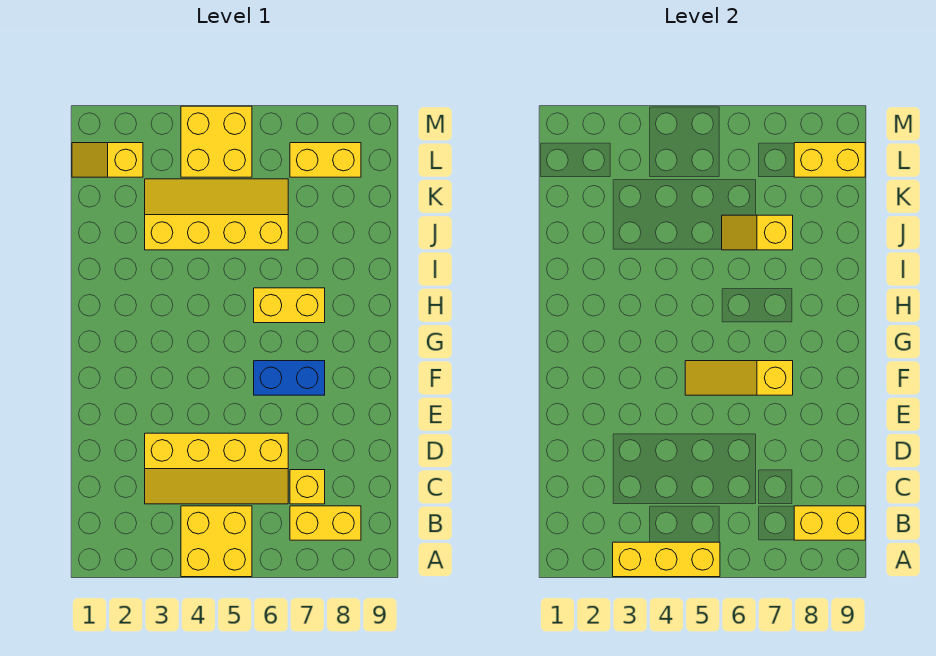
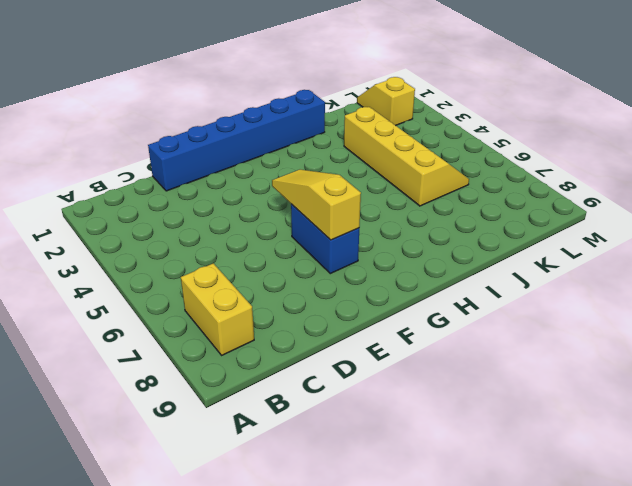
blue 1x6 brick [148,90,325,191] -> none
none -> yellow 2x2 brick [181,506,252,577]
none -> yellow 2x4 slope [145,433,288,504]
none -> yellow 1x1 brick [290,470,325,504]

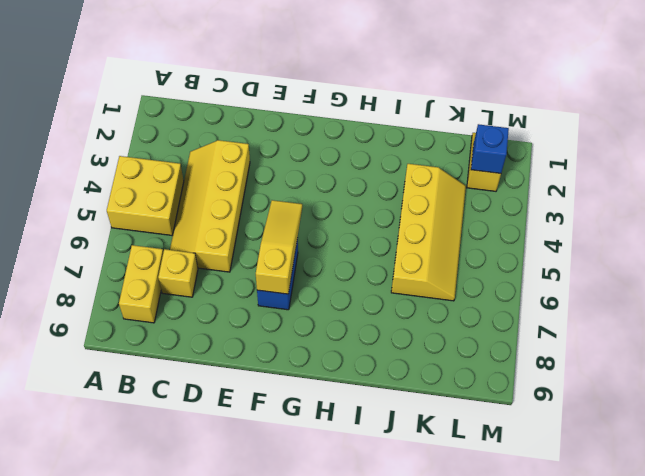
blue 1x1 brick [471,124,509,173] -> none
none -> yellow 1x2 brick [254,288,325,323]
none -> yellow 2x2 brick [181,106,252,177]
none -> yellow 1x2 brick [290,143,361,177]

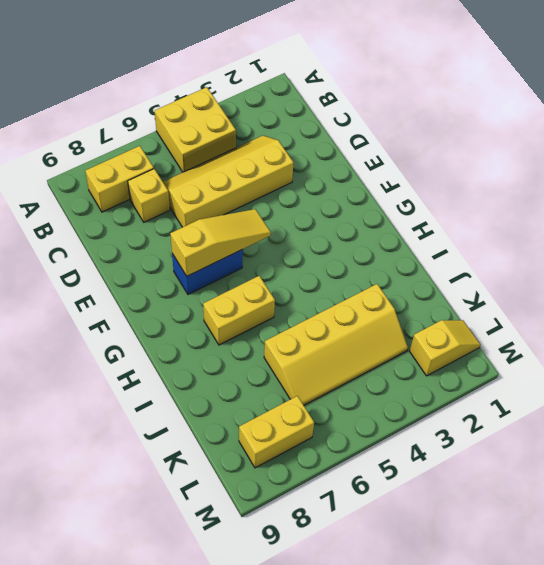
none -> yellow 2x2 brick [181,106,252,177]
none -> yellow 1x3 brick [613,542,720,577]
none -> yellow 1x2 brick [794,506,865,540]

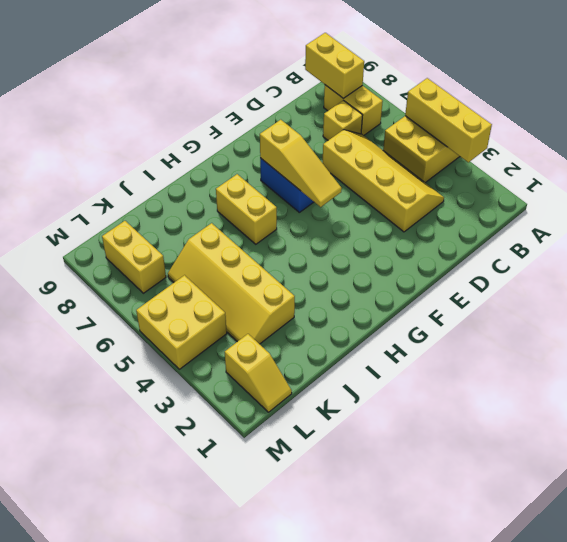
none -> yellow 1x2 slope [722,215,793,250]
none -> yellow 1x2 brick [794,143,865,177]

